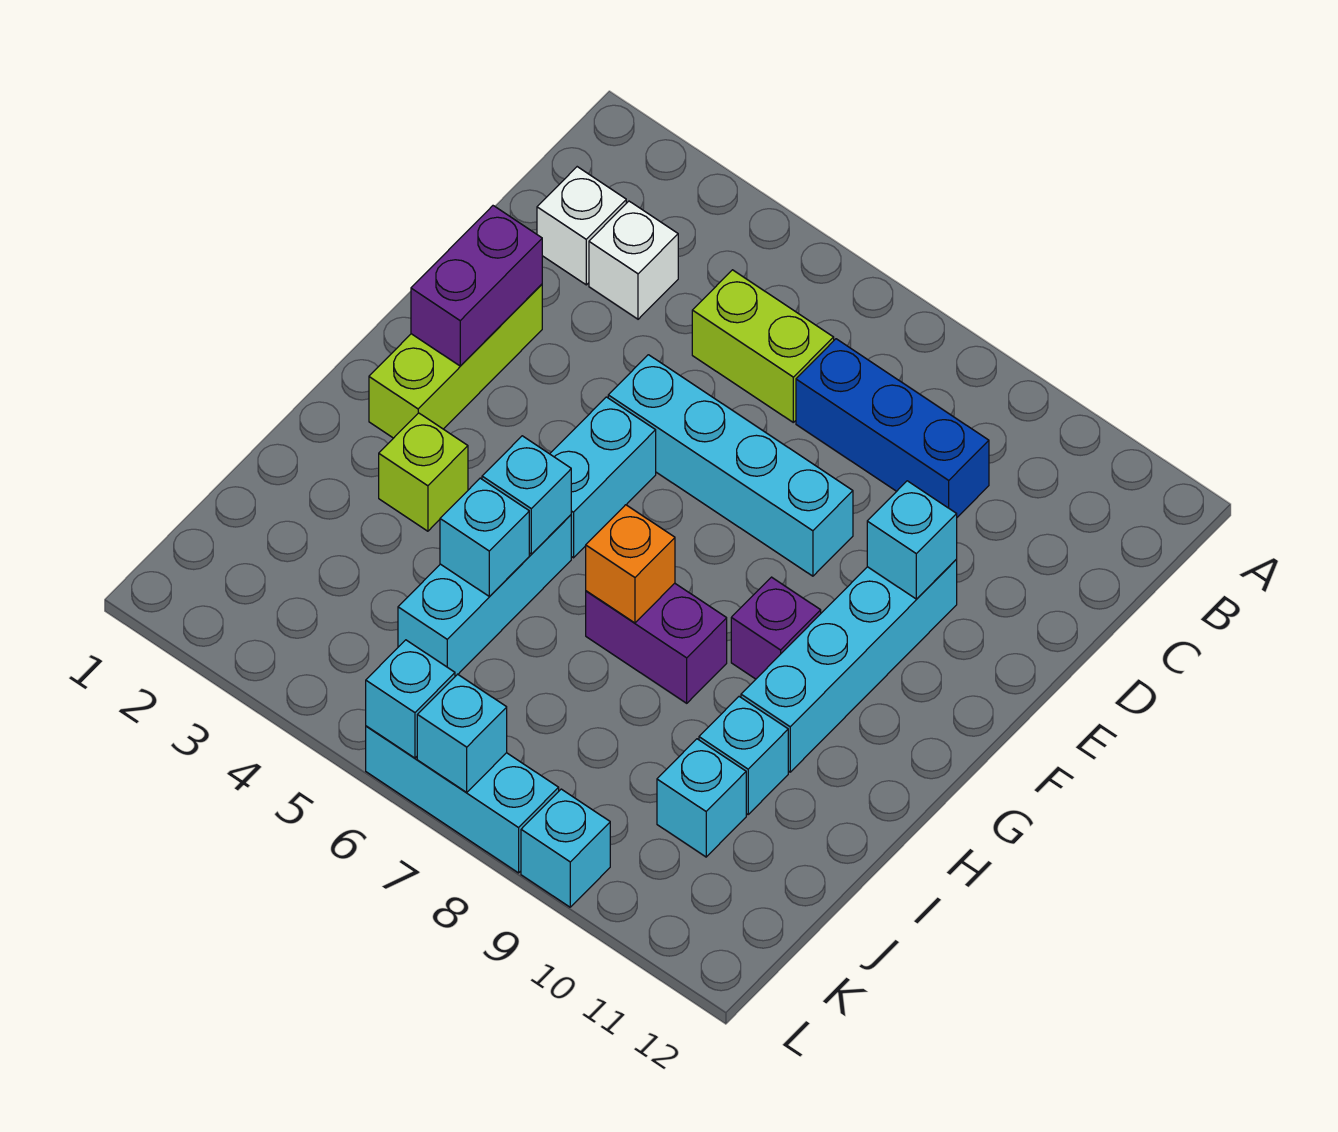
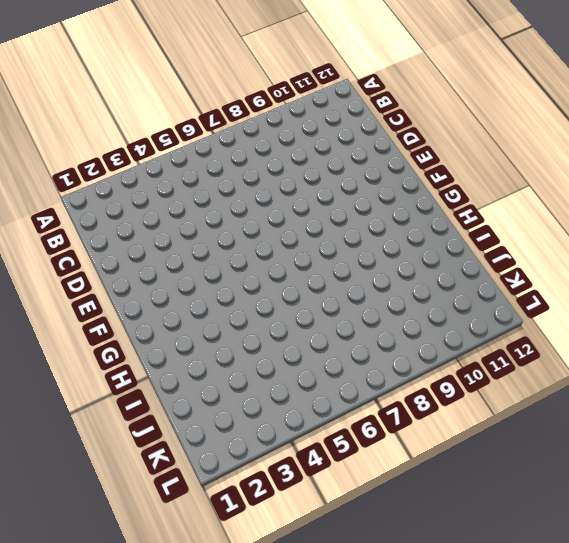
none -> white 1x1 brick [537,167,626,285]
none -> white 1x1 brick [589,201,678,319]
none -> lime 1x2 brick [692,270,834,422]

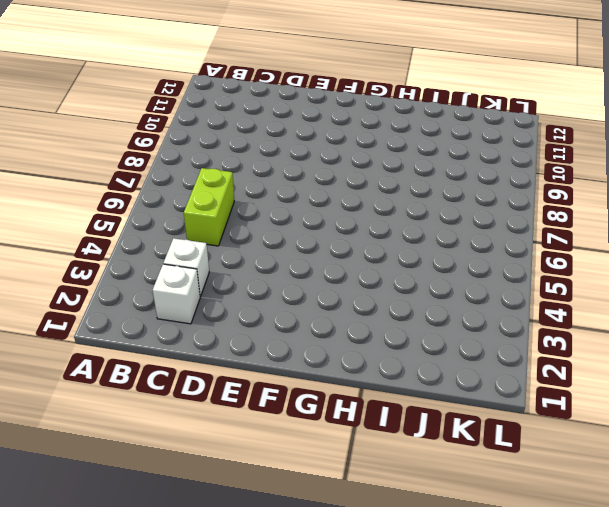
none -> blue 1x3 brick [796,339,989,517]
none -> lime 1x3 brick [369,284,542,438]
none -> cyan 1x4 brick [608,355,853,576]

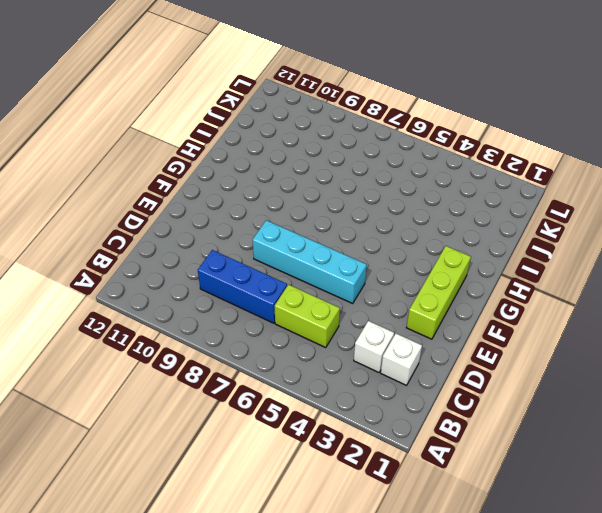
none -> cyan 1x4 brick [741,560,957,772]
none -> cyan 1x2 brick [550,397,656,558]
none -> purple 1x1 brick [731,577,821,679]

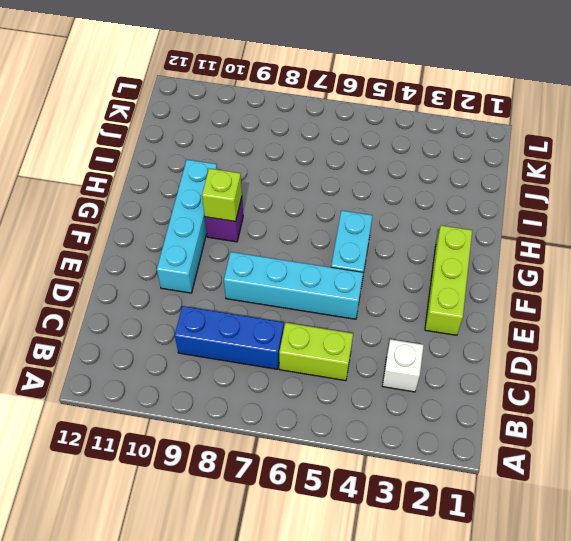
lime 1x1 brick [202,168,242,221] -> lime 1x1 brick moved to [379,413,468,531]
none -> white 1x1 brick [537,167,626,285]
none -> cyan 1x3 brick [398,515,571,676]
none -> purple 1x2 brick [586,583,727,703]

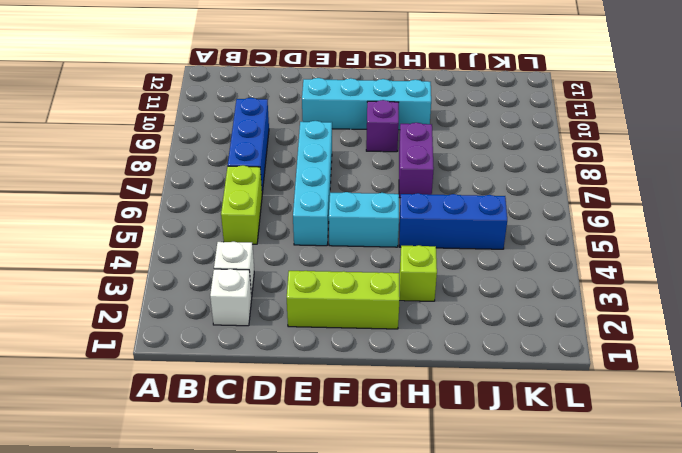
blue 1x3 brick [399,193,507,249] -> cyan 1x3 brick [398,515,571,676]
none -> cyan 1x1 brick [699,697,788,814]
none -> cyan 1x1 brick [657,739,746,857]
none -> cyan 1x3 brick [366,726,559,873]

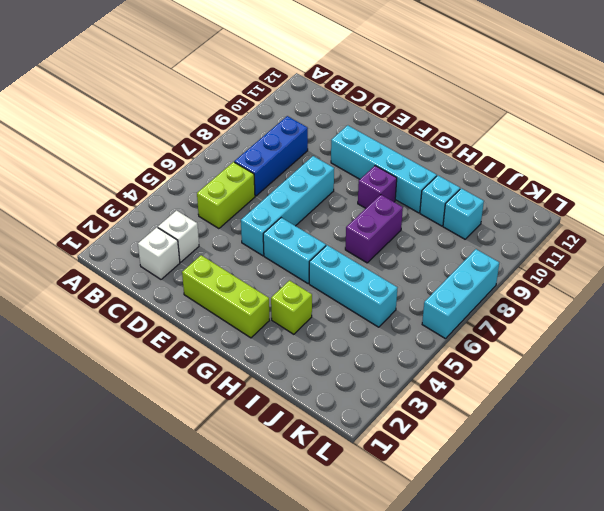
none -> cyan 1x1 brick [521,789,610,907]
none -> purple 1x2 brick [411,206,542,366]
none -> cyan 1x1 brick [867,481,957,599]

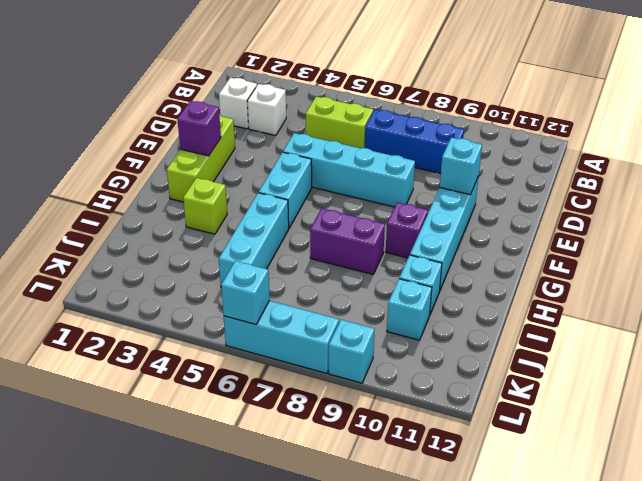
purple 1x1 brick [177,101,221,156] -> purple 1x2 brick [411,206,542,366]
none -> cyan 1x1 brick [482,436,571,554]
none -> orange 1x1 brick [586,505,675,623]
none -> cyan 1x1 brick [440,478,529,597]

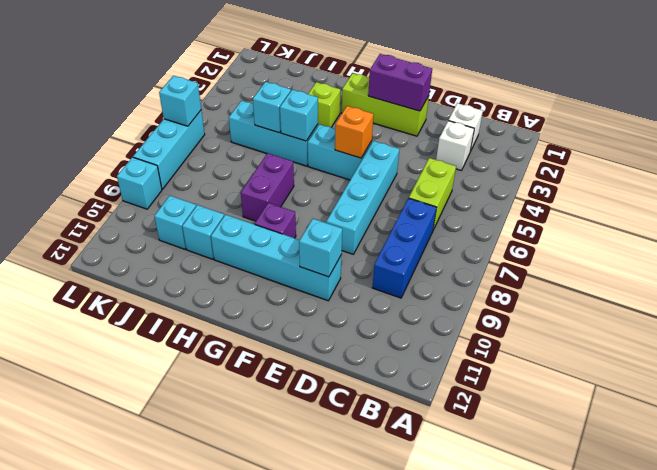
orange 1x1 brick [335,106,374,158] -> orange 1x1 brick moved to [586,505,675,623]
none -> cyan 1x1 brick [417,674,507,793]

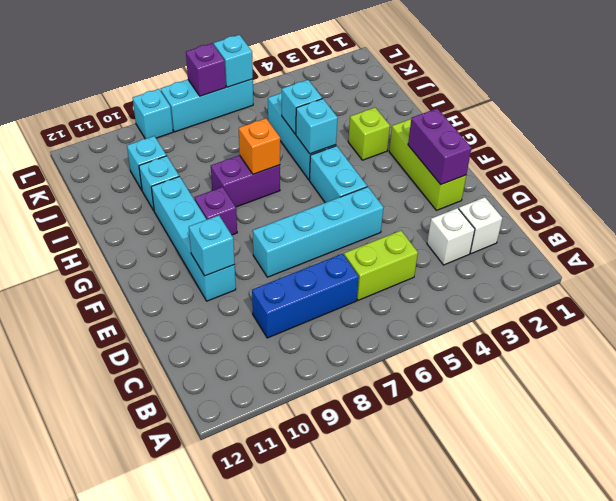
purple 1x1 brick [186,43,226,96] -> cyan 1x1 brick [417,674,507,793]

